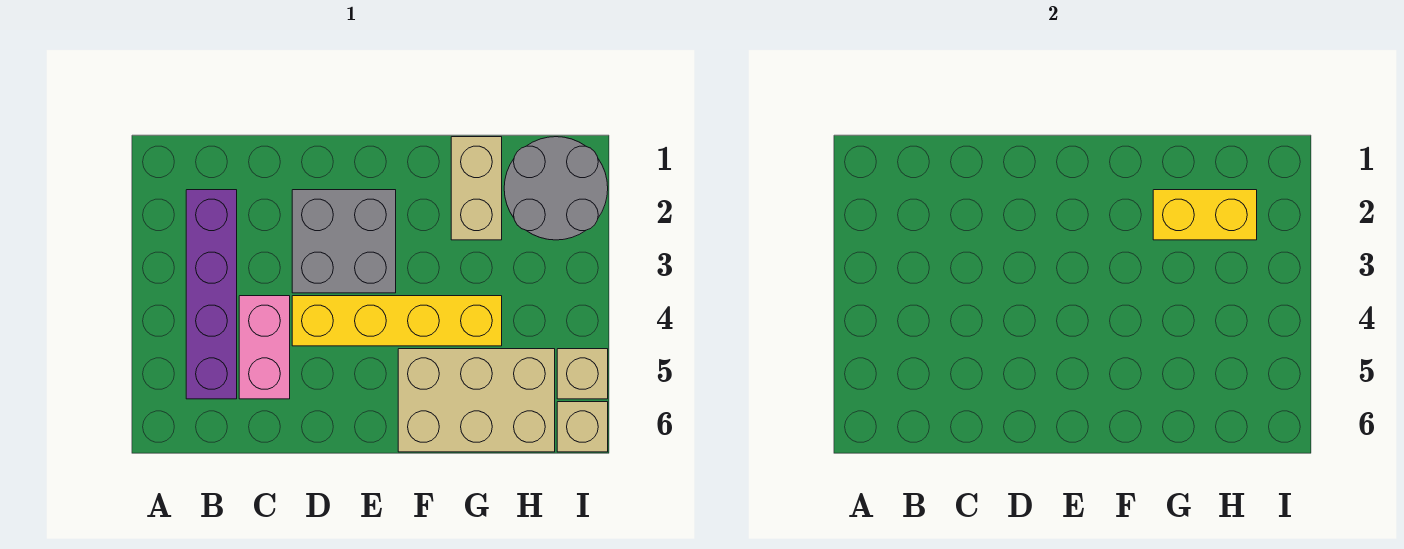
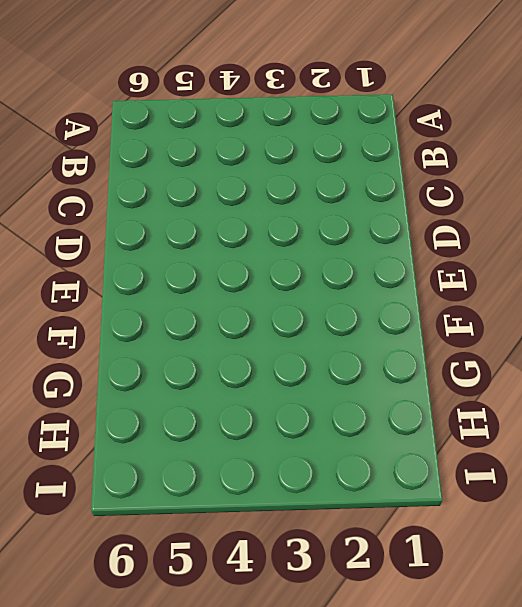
none -> purple 1x4 brick [186,190,237,399]
none -> pink 1x2 brick [239,296,290,399]

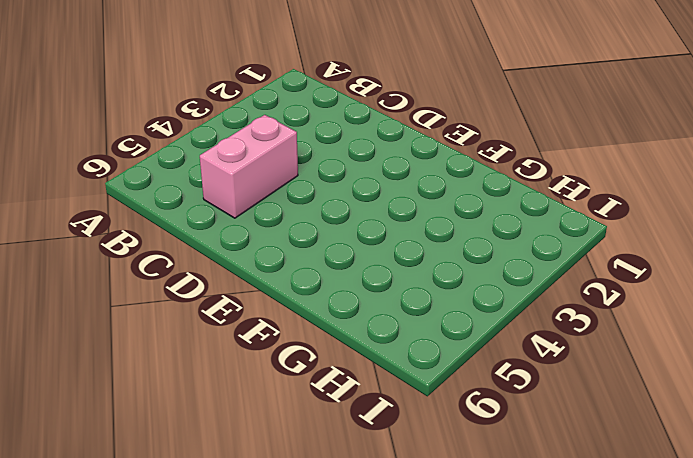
none -> purple 1x4 brick [186,190,237,399]
none -> grey 2x2 brick [292,190,396,293]

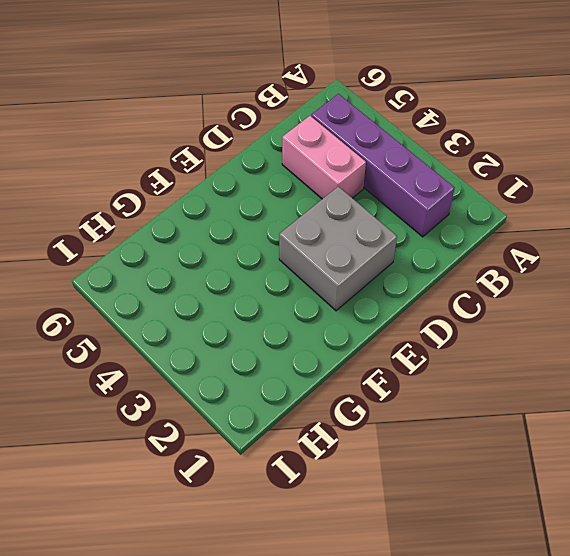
none -> yellow 1x4 brick [292,296,502,346]
none -> tan 2x3 brick [398,349,555,452]

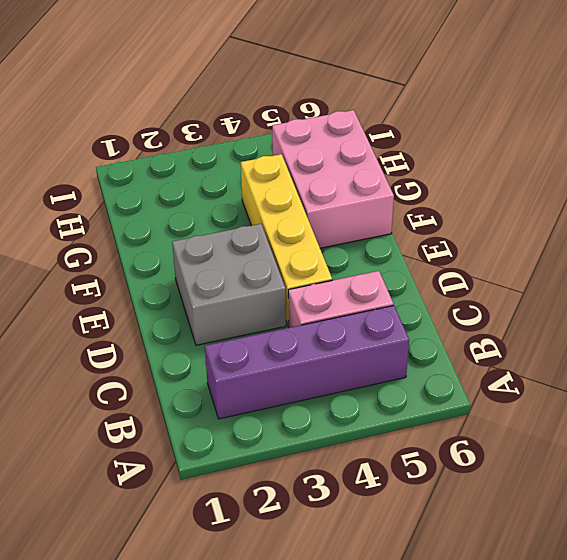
pink 2x3 brick [272,110,394,248] -> tan 2x3 brick [398,349,555,452]
none -> tan 1x2 brick [451,137,502,240]
none -> grey 2x2 round brick [504,137,608,240]

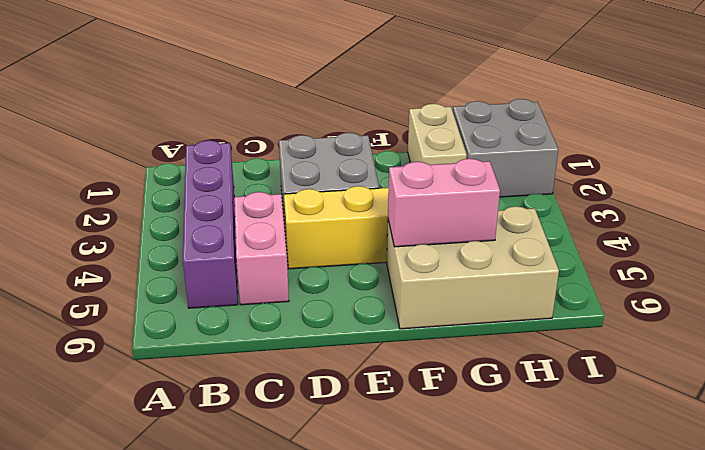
pink 1x2 brick [388,159,500,247] -> none
grey 2x2 brick [453,99,559,197] -> grey 2x2 round brick [504,137,608,240]
none -> tan 1x1 brick [557,349,608,399]
none -> tan 1x1 brick [557,402,608,452]

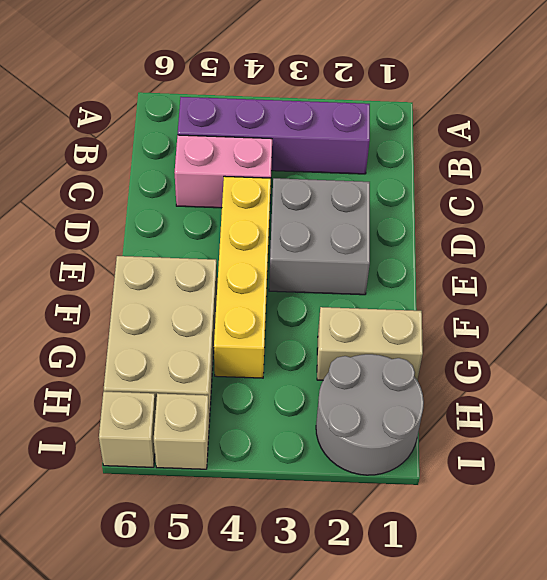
none -> yellow 1x2 brick [1153,190,1257,240]

